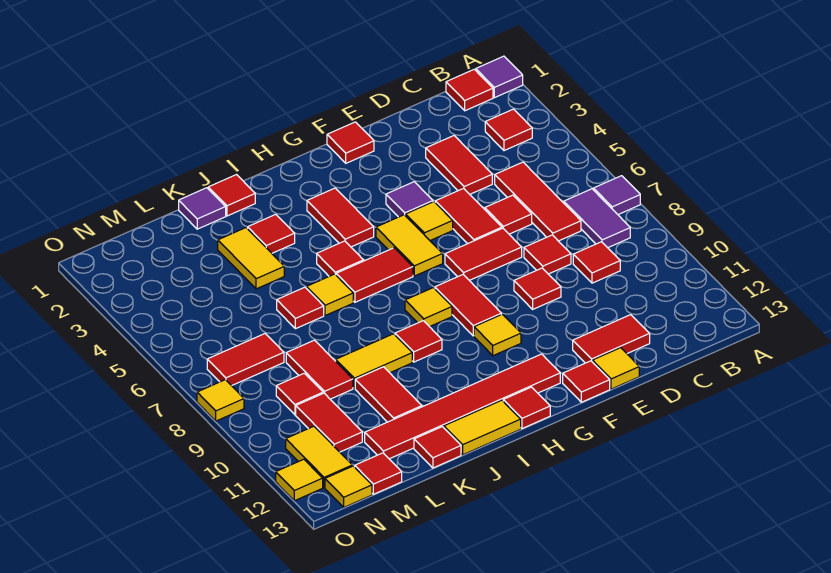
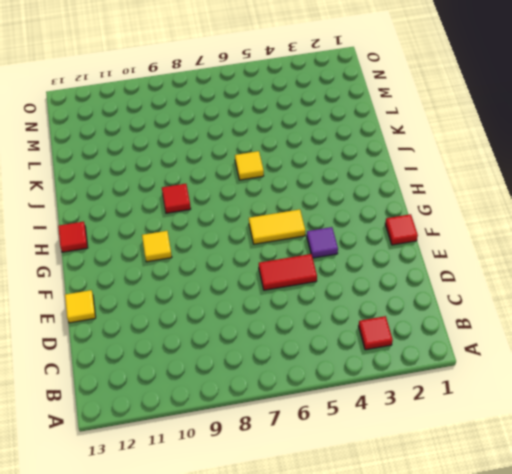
none -> purple 1x1 tile [476,56,523,98]
none -> purple 1x1 tile [594,176,640,214]
none -> red 1x1 tile [446,69,493,111]
none -> purple 1x2 tile [564,189,630,248]

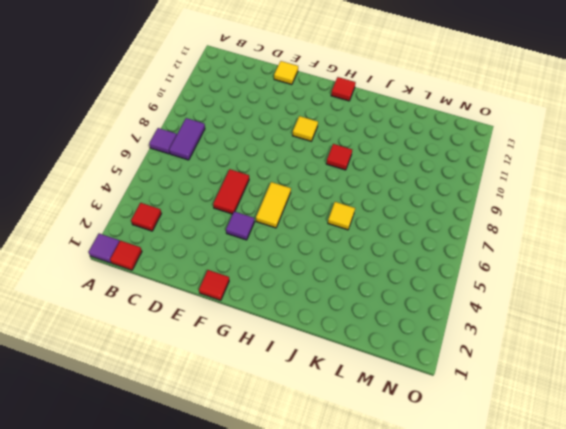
none -> red 1x3 tile [495,162,581,241]
none -> red 1x1 tile [573,242,620,283]
none -> red 1x2 tile [426,136,492,194]
none -> red 1x1 tile [485,195,532,234]

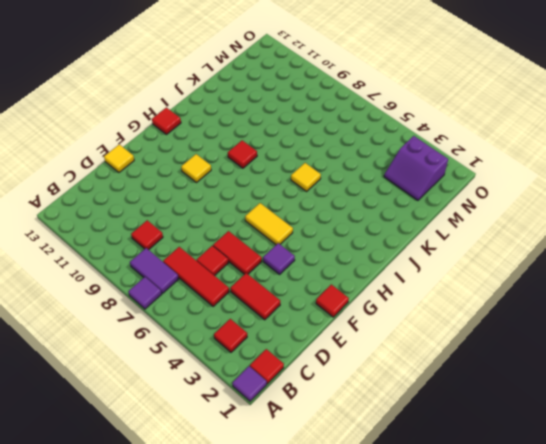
purple 2x2 slope [384,136,448,200] -> none
none -> red 1x1 tile [524,235,571,274]
none -> red 1x2 tile [573,315,650,363]
none -> red 1x2 tile [445,228,522,280]
none -> red 1x1 tile [514,268,561,309]

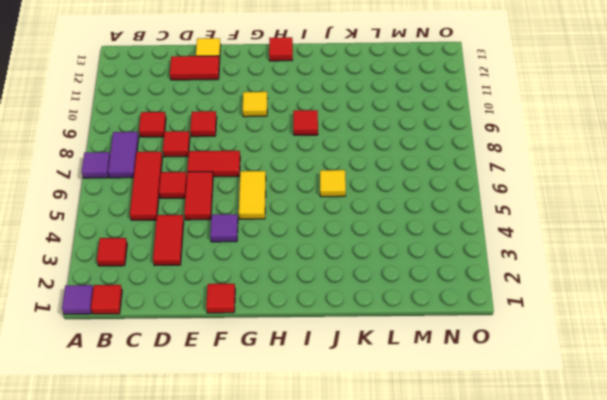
none -> yellow 1x1 tile [406,202,453,240]
none -> red 1x1 tile [563,361,610,402]
none -> red 1x2 tile [435,275,501,336]
none -> red 1x6 tile [365,354,560,459]

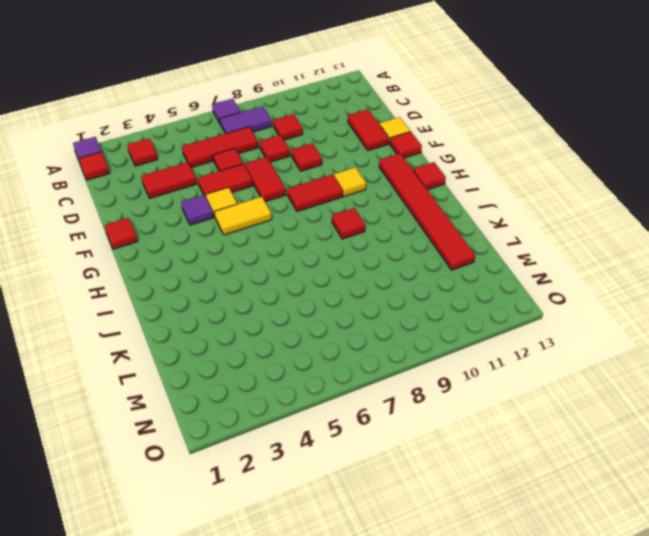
none -> red 1x2 tile [307,188,374,247]
none -> red 1x2 tile [336,248,413,302]
none -> yellow 1x1 tile [405,288,452,327]
none -> red 1x1 tile [317,241,364,276]

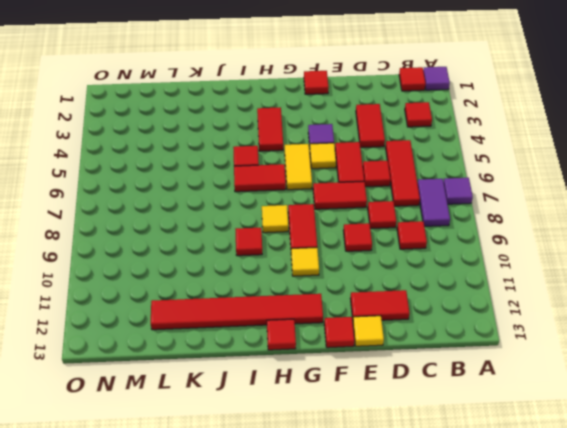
none -> yellow 1x2 tile [444,400,521,455]
none -> red 1x1 tile [208,175,255,216]
none -> red 1x1 tile [248,214,295,253]
none -> yellow 1x1 tile [306,274,353,316]

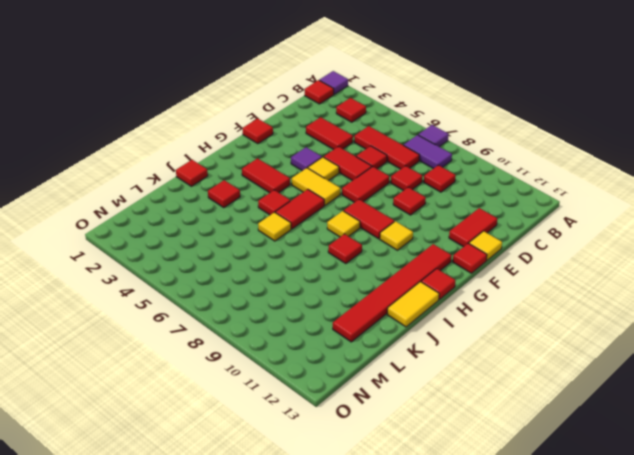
none -> yellow 1x2 tile [336,334,412,388]
none -> purple 1x1 tile [179,188,226,229]
none -> yellow 1x2 tile [218,228,284,289]
none -> red 1x1 tile [277,287,324,329]

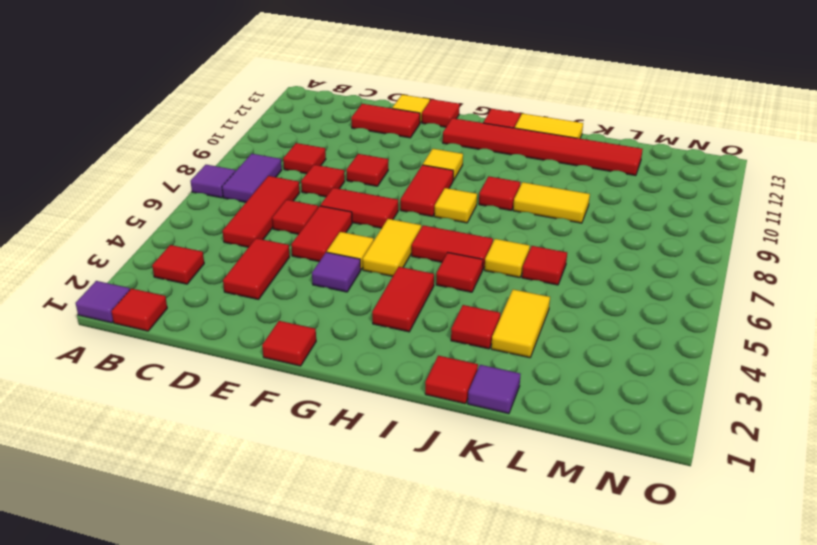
none -> red 1x2 tile [355,367,422,422]
none -> red 1x1 tile [414,427,461,468]
none -> red 1x2 tile [286,340,353,399]
none -> red 1x2 tile [207,334,284,386]

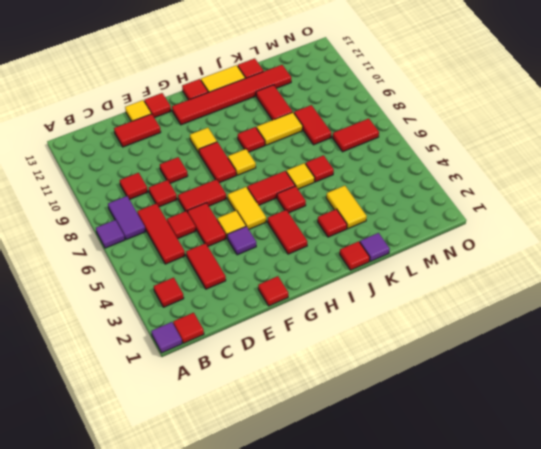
none -> red 1x1 tile [276,373,323,415]
none -> red 1x2 tile [296,393,362,452]
none -> red 1x1 tile [355,453,402,494]
none -> yellow 1x2 tile [286,426,352,488]

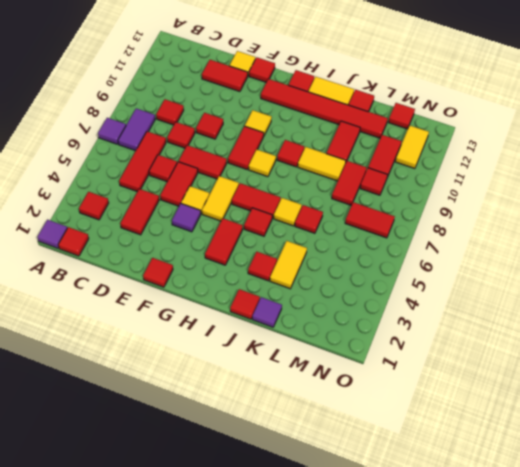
none -> yellow 1x1 tile [325,466,372,507]
none -> yellow 1x1 tile [197,380,244,421]
none -> yellow 1x1 tile [276,459,323,501]

